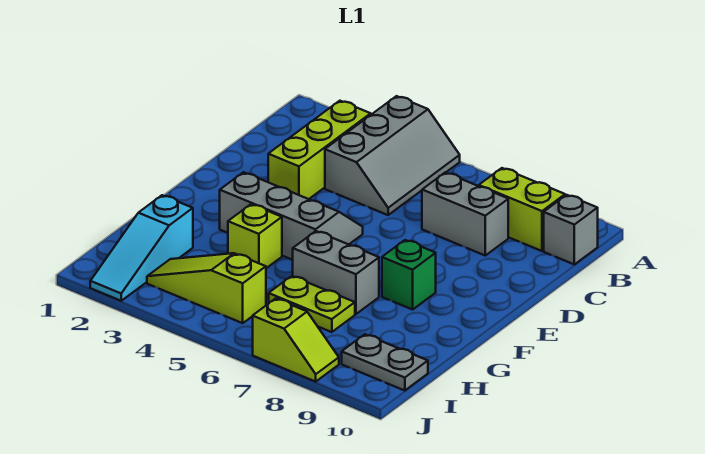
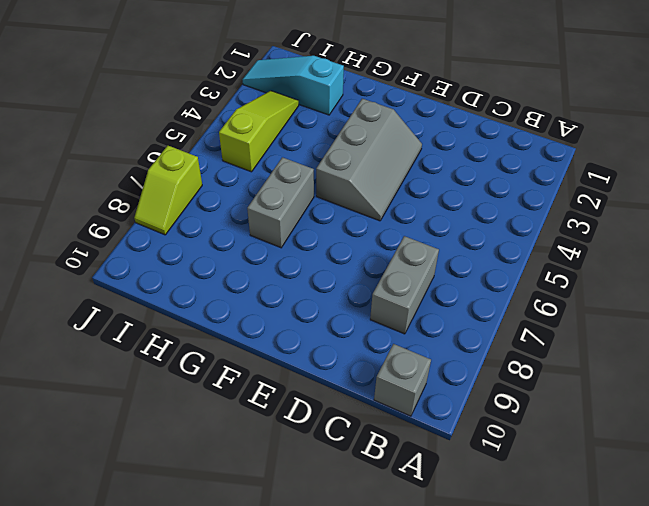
none -> grey 2x3 slope [325,96,460,215]
none -> lime 1x3 brick [268,101,371,199]
none -> lime 1x2 brick [479,168,565,251]

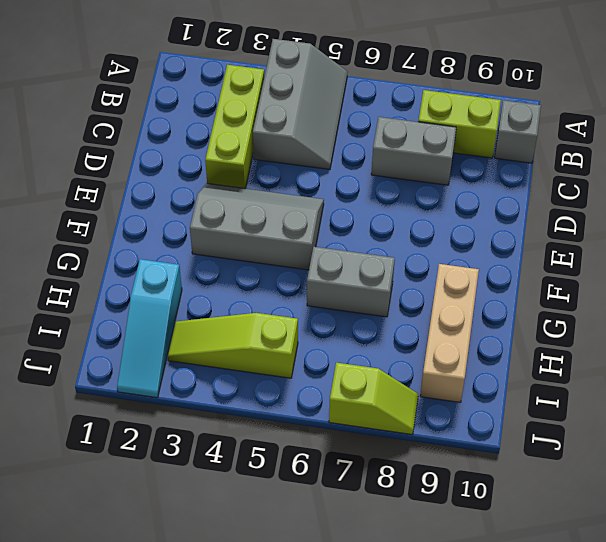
tan 1x3 brick [420,264,479,402] -> grey 1x2 plate [342,334,428,391]
none -> green 1x1 brick [382,240,436,310]
none -> lime 1x1 brick [228,204,282,268]
none -> lime 1x2 plate [269,276,355,332]

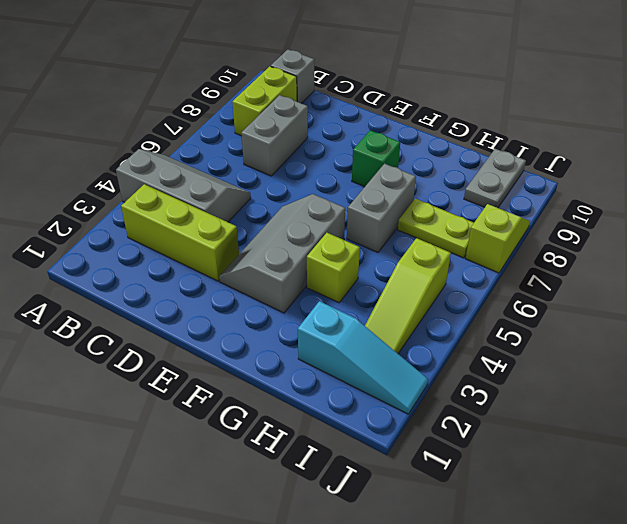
lime 1x2 plate [398,199,474,258] -> lime 1x2 plate turned to [269,276,355,332]

